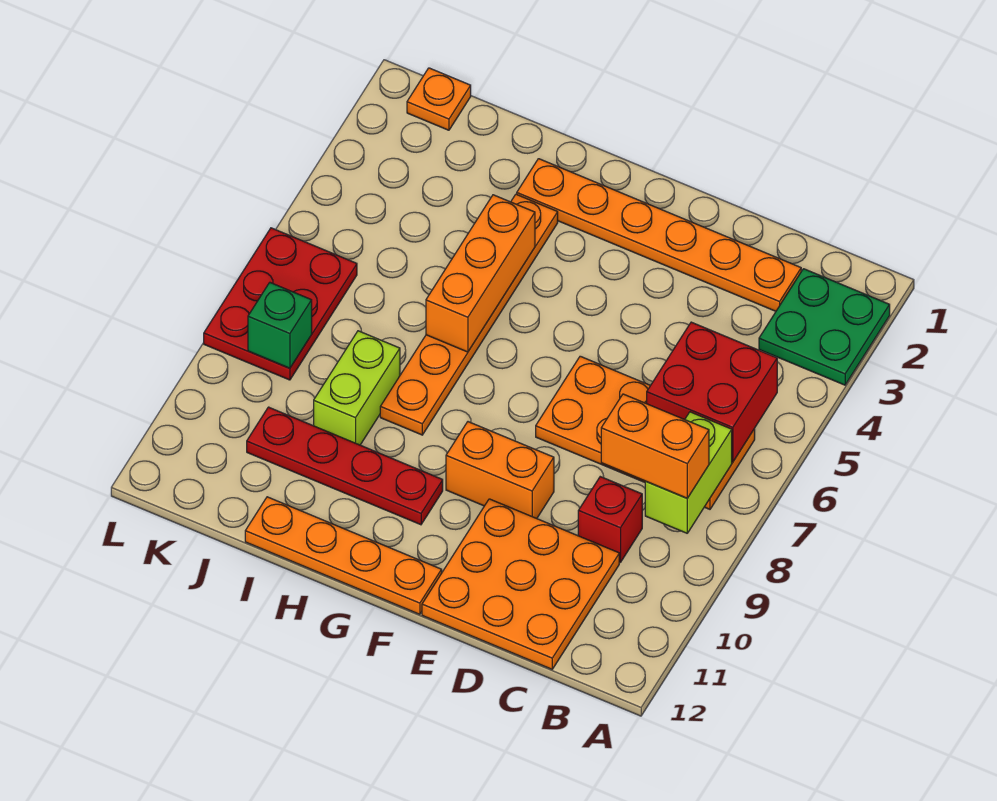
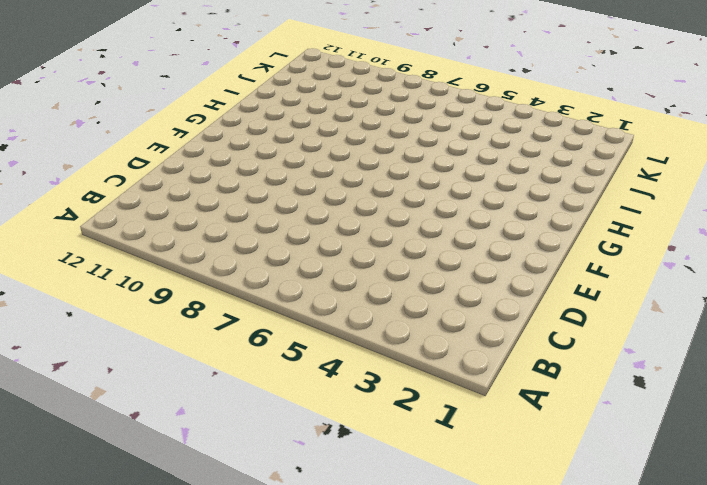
none -> green 2x2 plate [759,269,890,385]
none -> orange 2x4 plate [536,356,755,509]
none -> orange 1x6 plate [517,159,801,311]

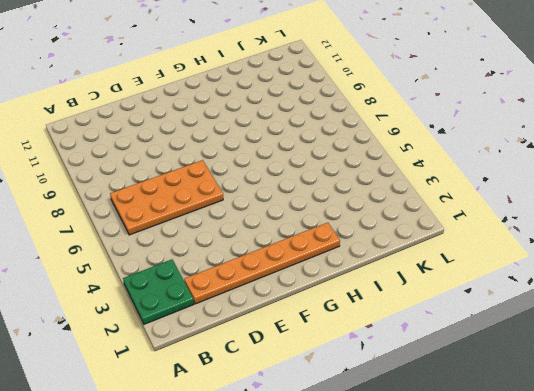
none -> red 1x1 brick [578,477,642,562]
none -> orange 3x3 plate [422,499,619,669]
none -> orange 1x2 brick [446,422,554,519]

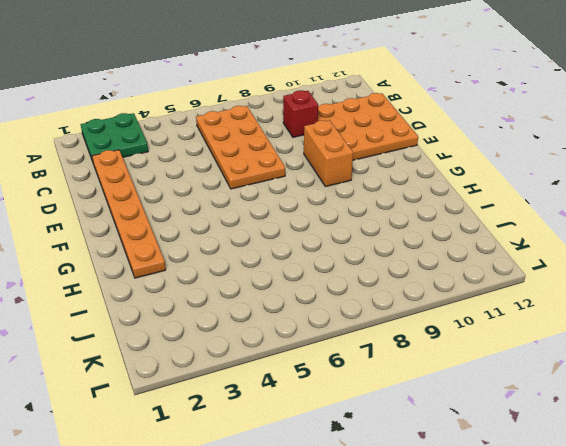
none -> orange 1x4 plate [245,497,442,614]
none -> red 1x4 plate [247,407,443,525]
none -> orange 1x6 plate [380,194,558,435]

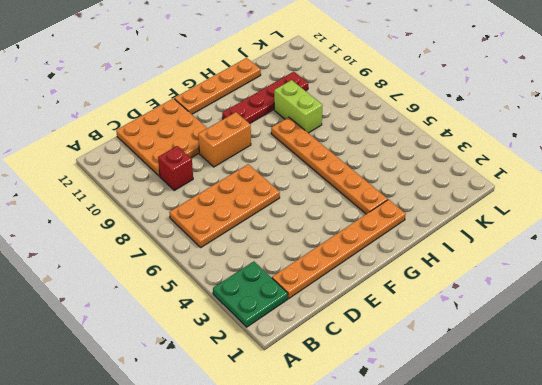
none -> orange 1x1 plate [407,68,471,130]
none -> red 2x3 plate [204,228,357,380]
none -> red 2x2 brick [647,322,777,462]

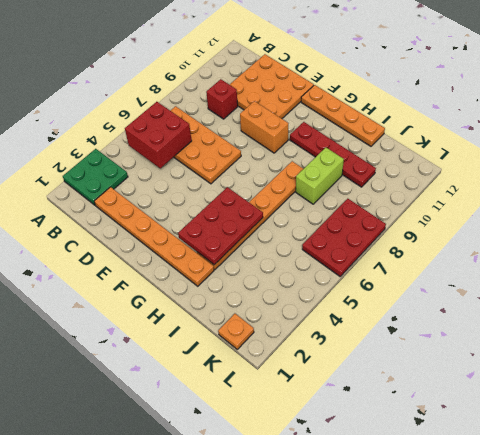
red 2x3 plate [178,187,263,265] -> orange 1x3 brick [426,195,535,352]
none -> lime 1x2 brick [645,412,732,533]
none -> green 1x1 brick [248,283,312,368]
none -> orange 1x2 brick [601,394,709,498]

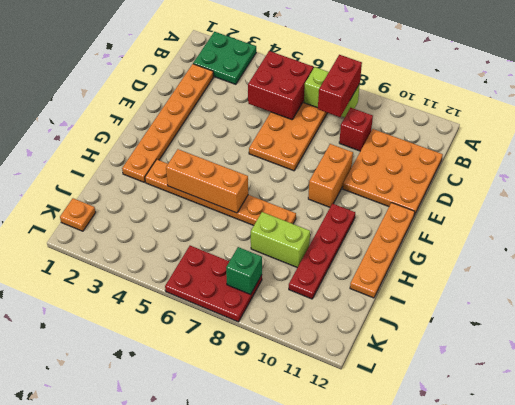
red 1x2 brick [318,55,362,117] -> orange 1x2 brick [601,394,709,498]

